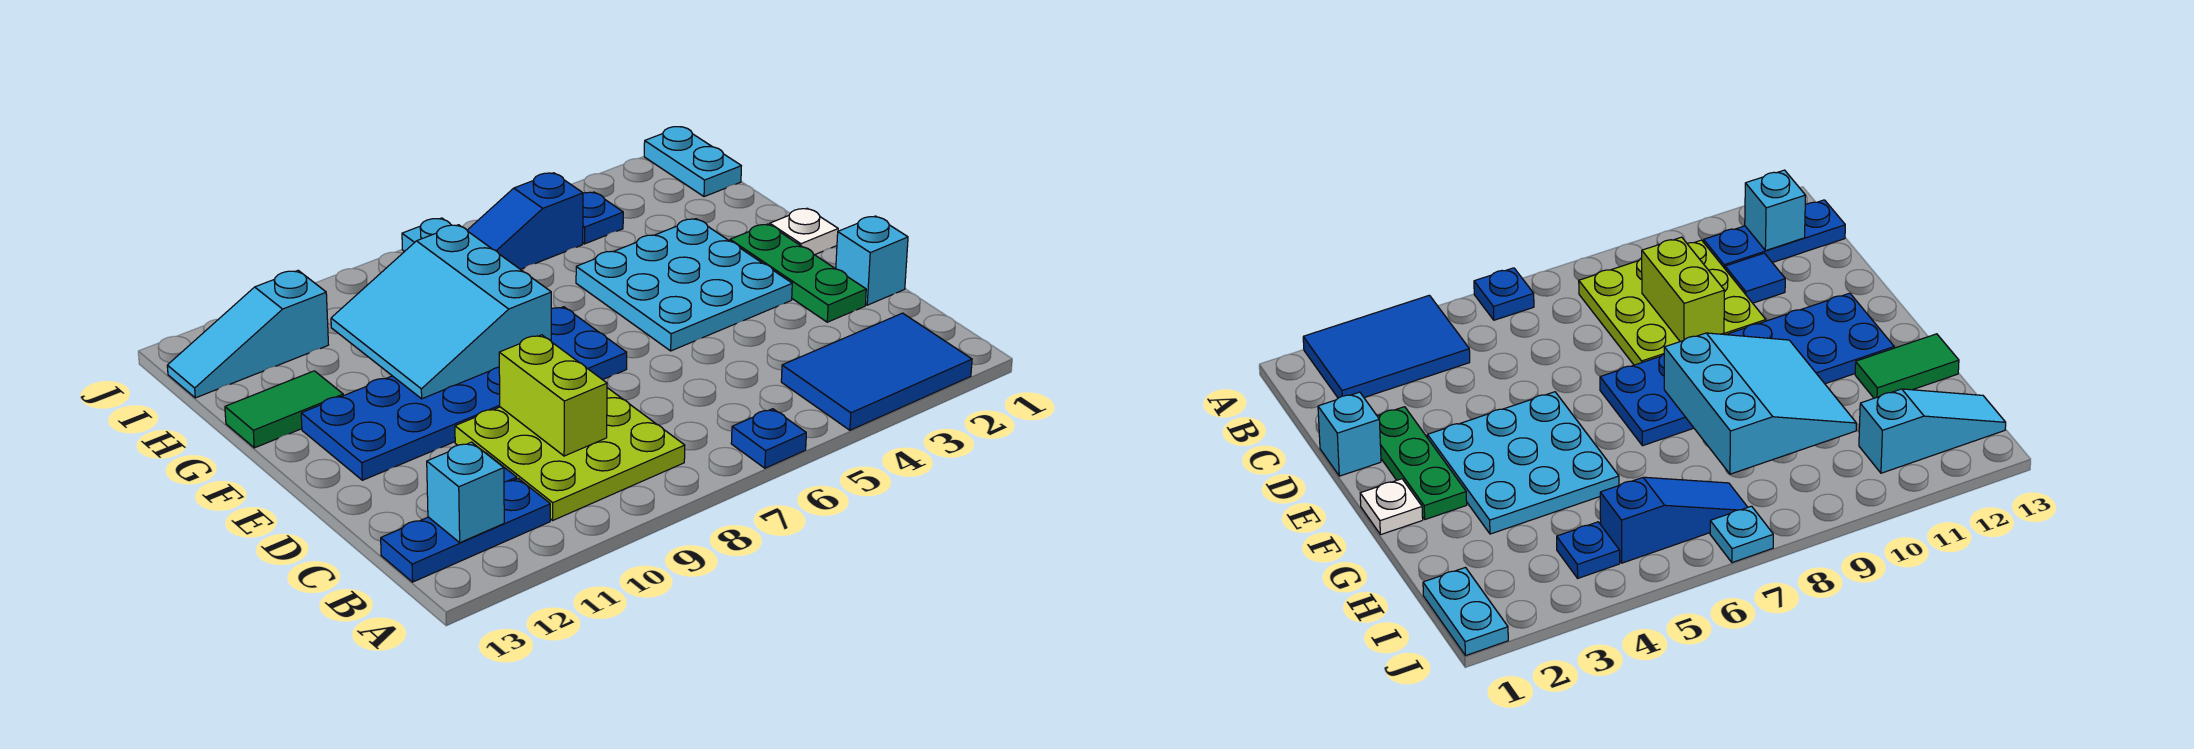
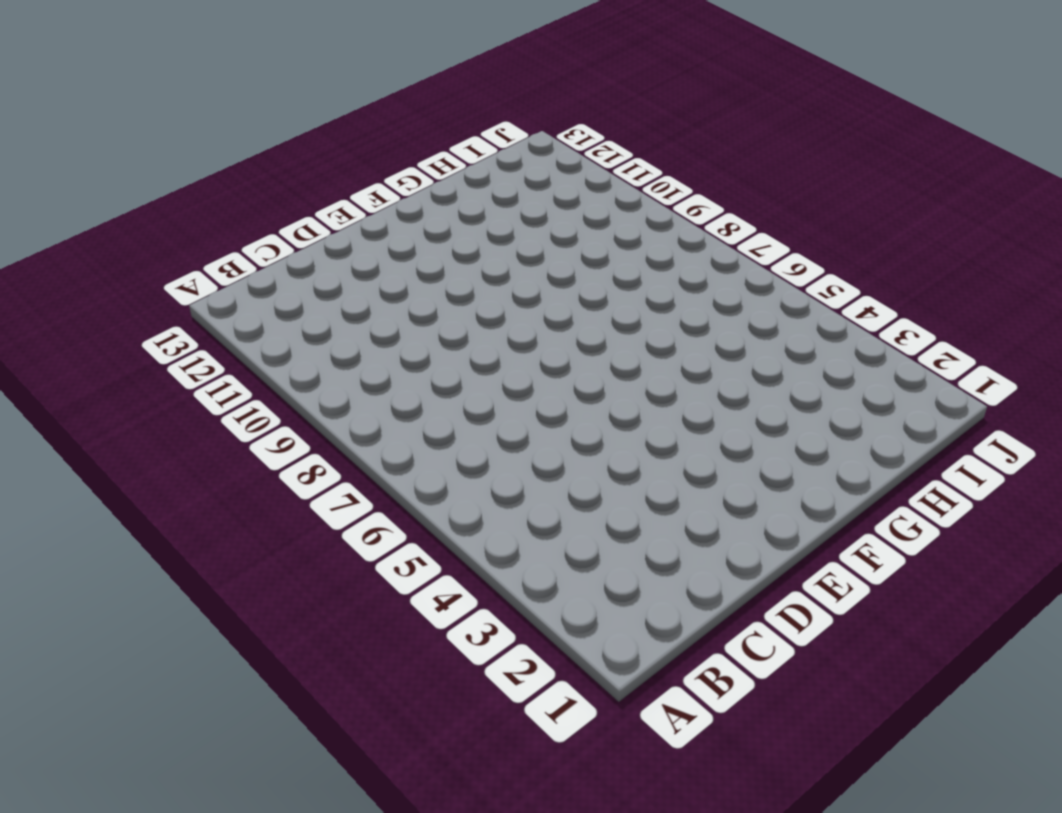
none -> blue 2x3 tile [781,313,972,430]
none -> blue 1x1 plate [731,409,806,468]
none -> lime 3x3 plate [455,388,685,520]

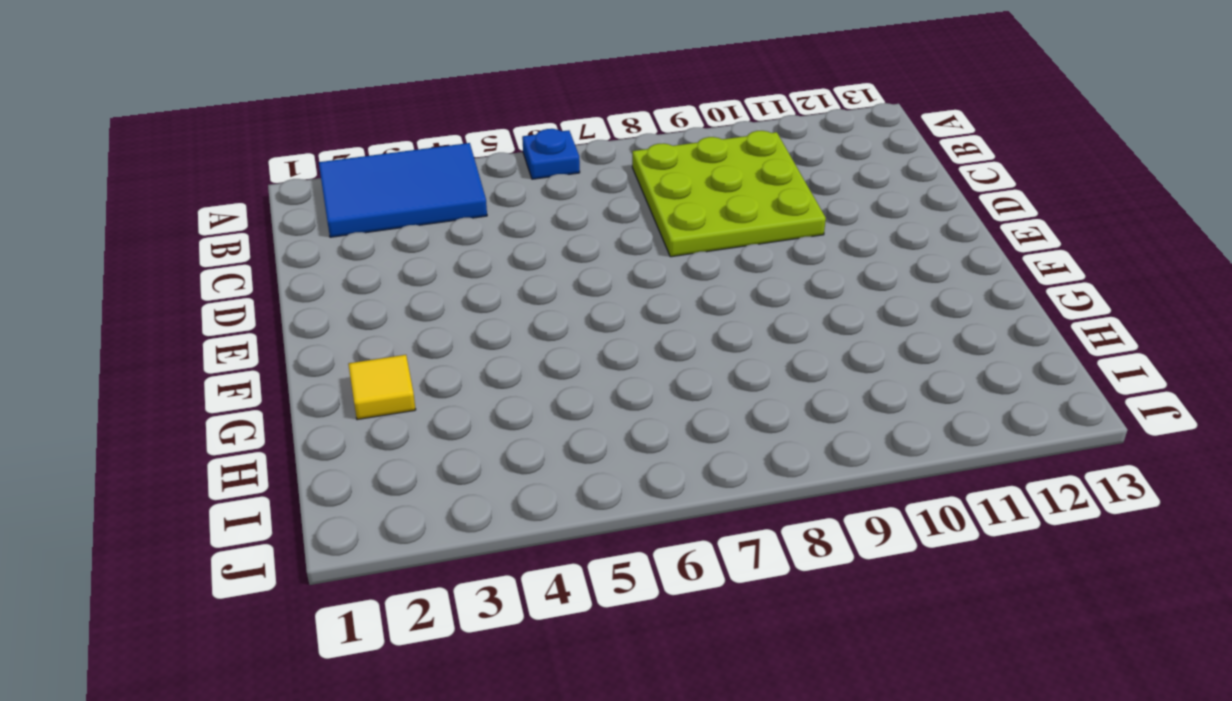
yellow 1x1 tile [348,355,416,420] -> none
none -> blue 1x3 plate [381,479,550,582]
none -> blue 1x1 tile [1725,253,1785,303]
none -> cyan 1x1 brick [836,216,908,305]

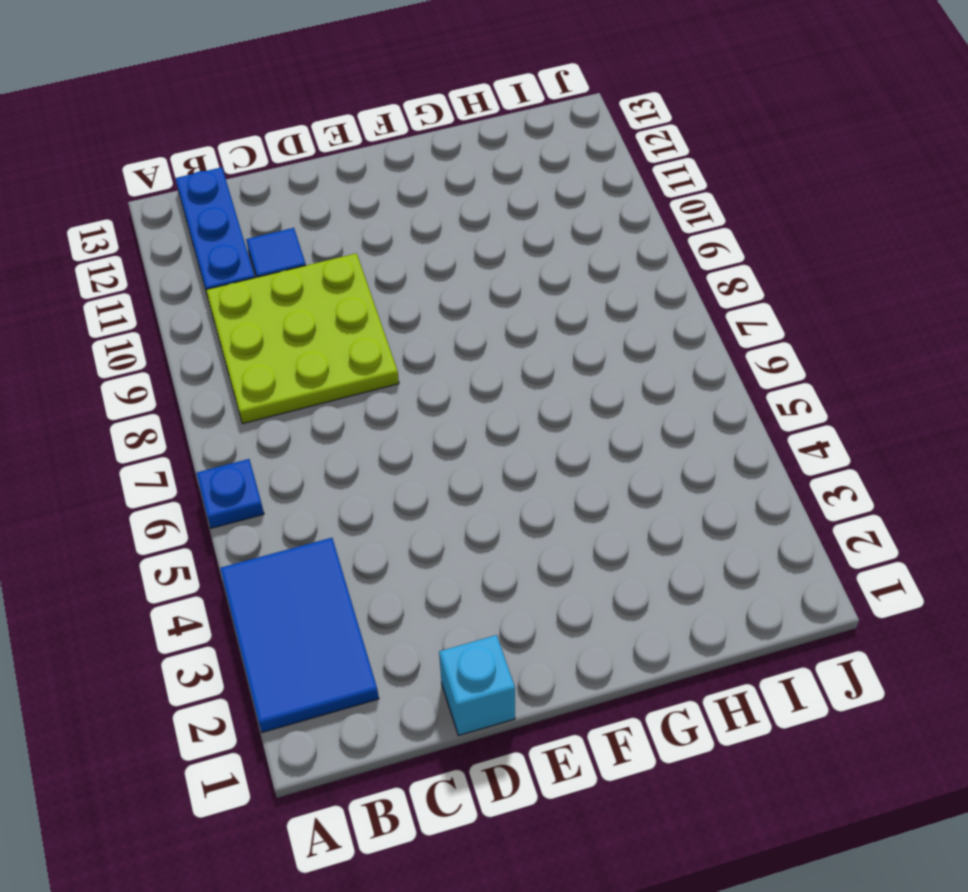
none -> green 1x3 plate [730,224,866,322]
none -> cyan 3x3 plate [576,219,792,351]
none -> blue 2x6 plate [301,307,627,480]

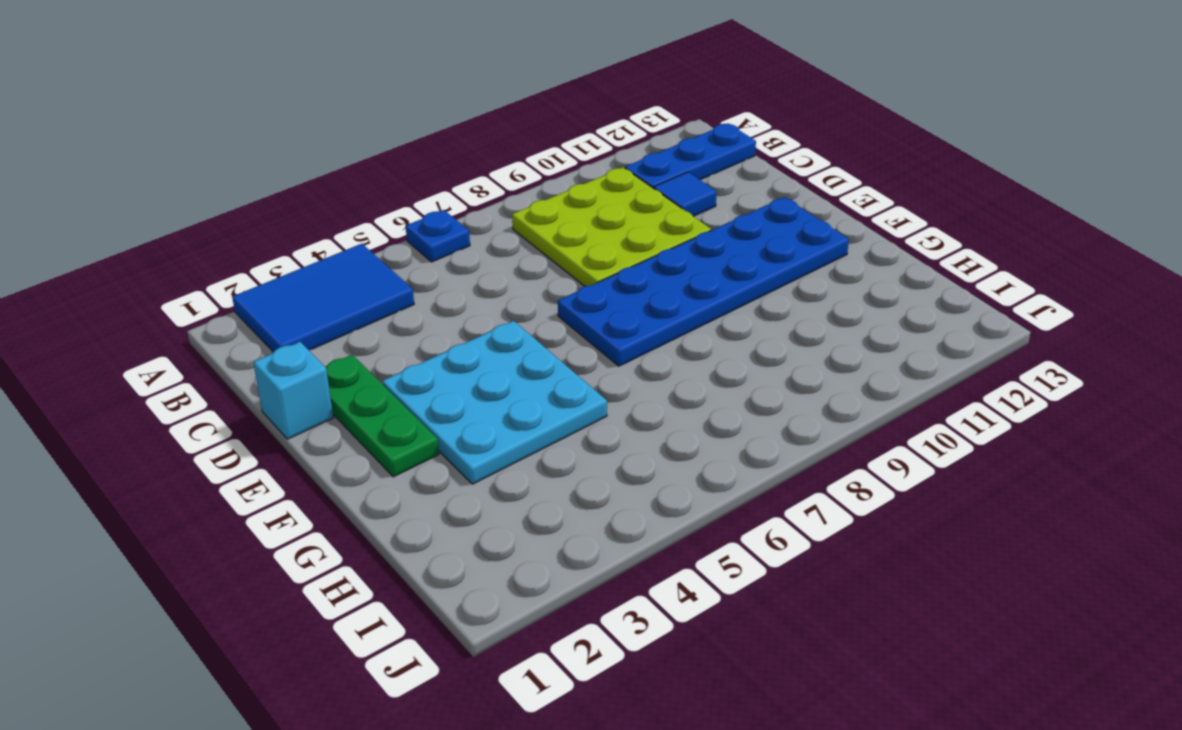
none -> white 1x1 plate [770,208,838,255]
none -> green 1x2 tile [225,371,343,448]
none -> cyan 1x2 plate [644,127,741,197]

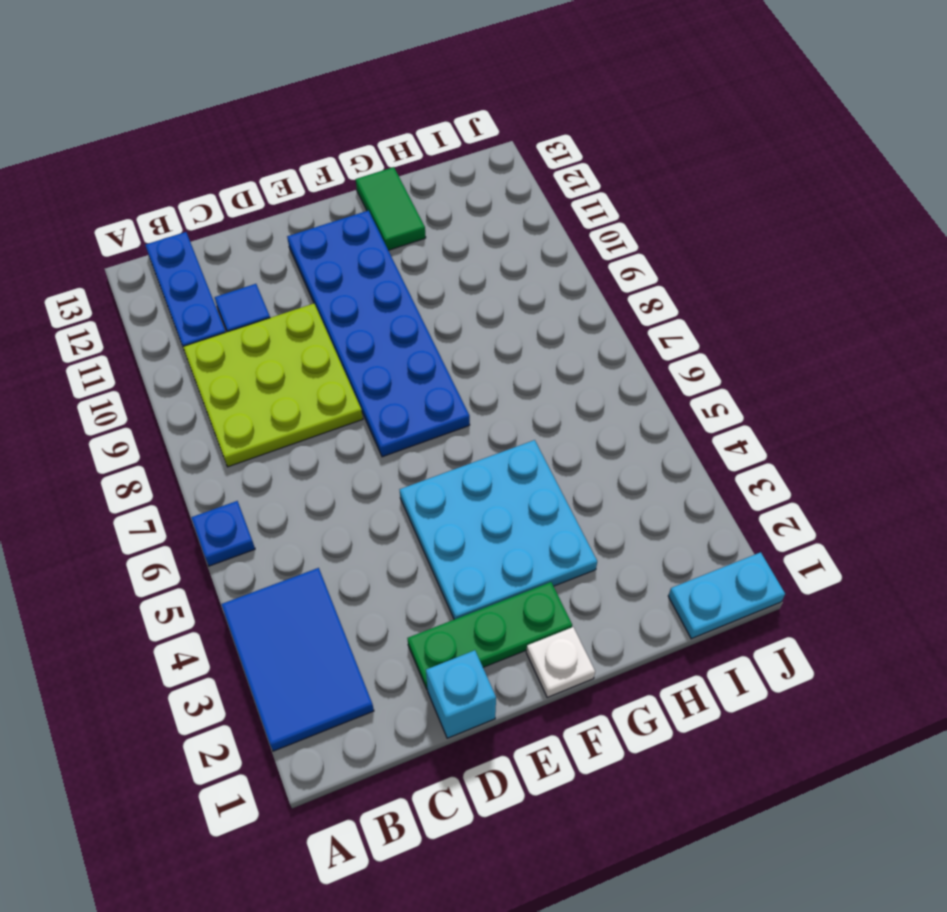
none -> blue 1x1 plate [583,192,623,244]
none -> blue 1x3 slope [467,173,583,269]
none -> cyan 1x3 slope [167,270,328,398]

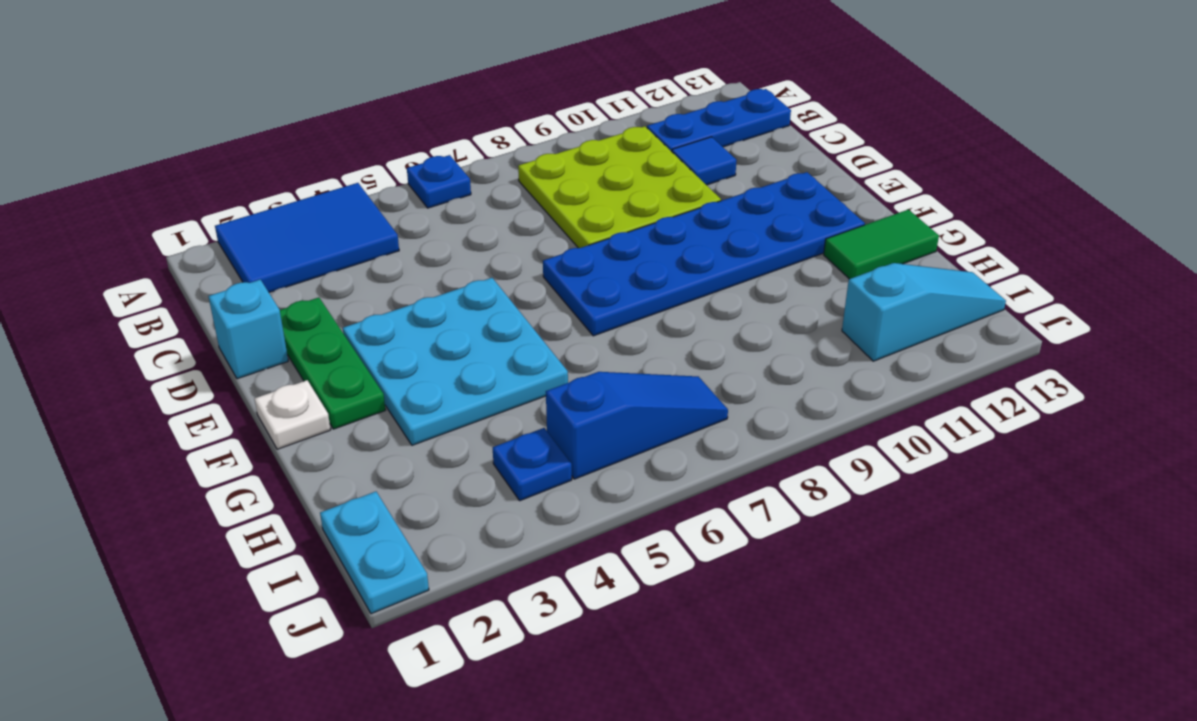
none -> cyan 1x1 plate [402,218,451,252]
none -> cyan 1x1 brick [427,442,504,542]
none -> lime 1x2 brick [499,335,607,456]

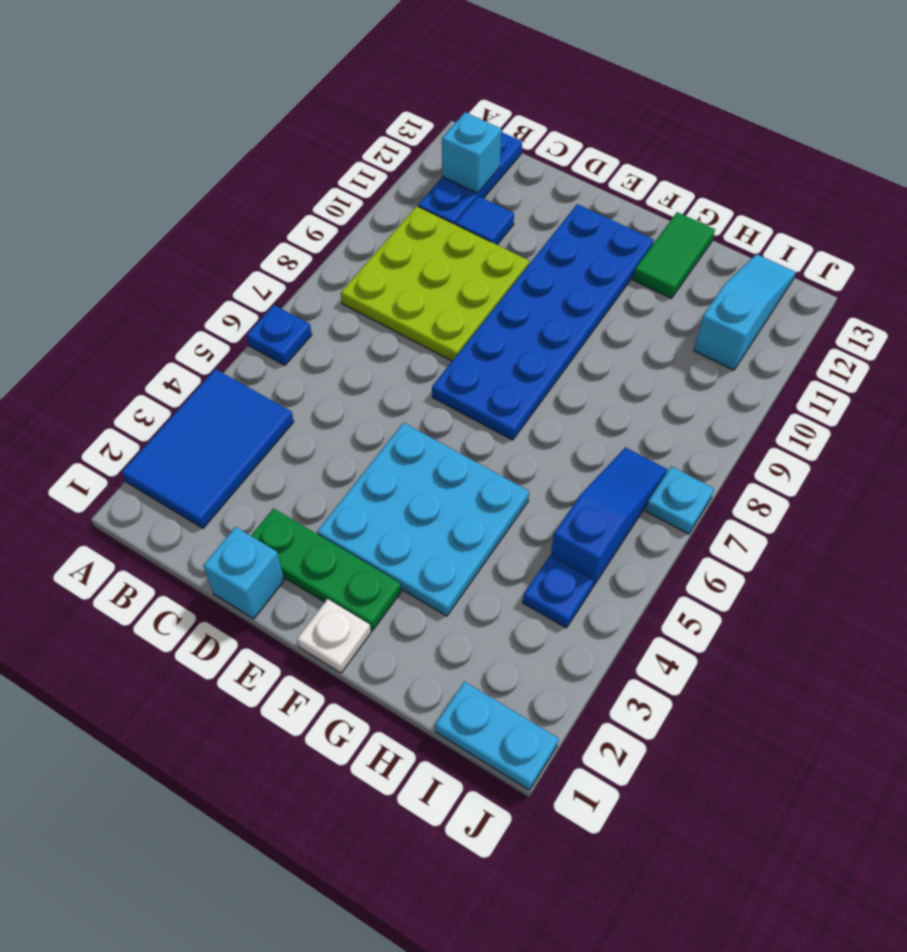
none -> lime 1x2 brick [499,335,607,456]
none -> cyan 3x3 slope [331,225,551,399]

